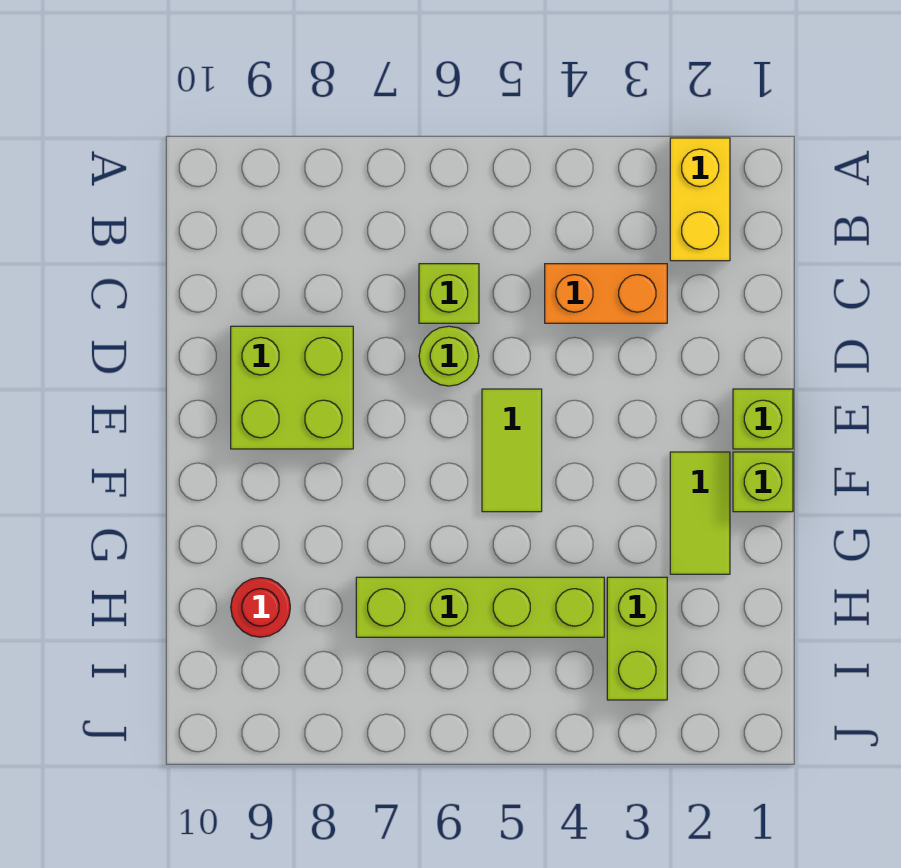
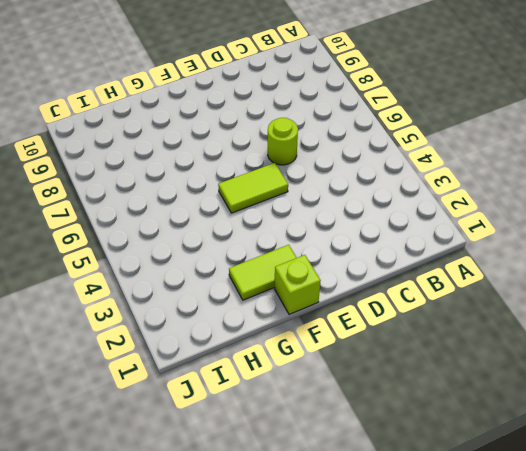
none -> yellow 1x2 brick [670,138,730,261]
none -> orange 1x2 brick [545,264,667,323]
none -> lime 1x1 brick [419,264,479,323]

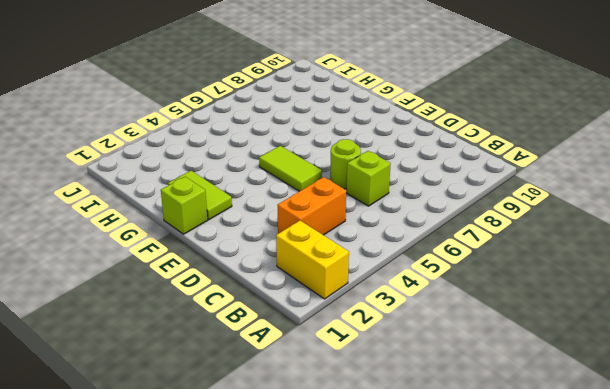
none -> lime 2x2 brick [231,326,353,449]
none -> lime 1x1 brick [733,389,793,449]
none -> lime 1x2 brick [607,577,667,700]

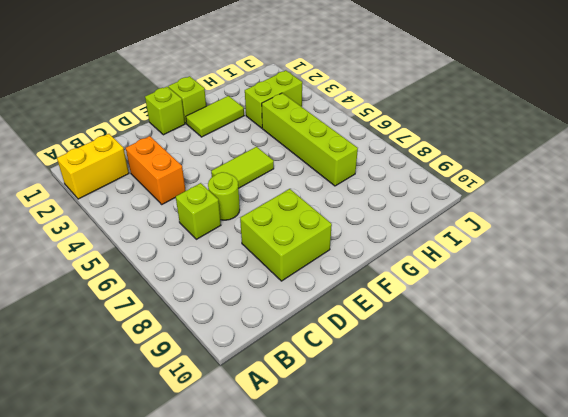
none -> red 1x1 round brick [231,578,290,637]

